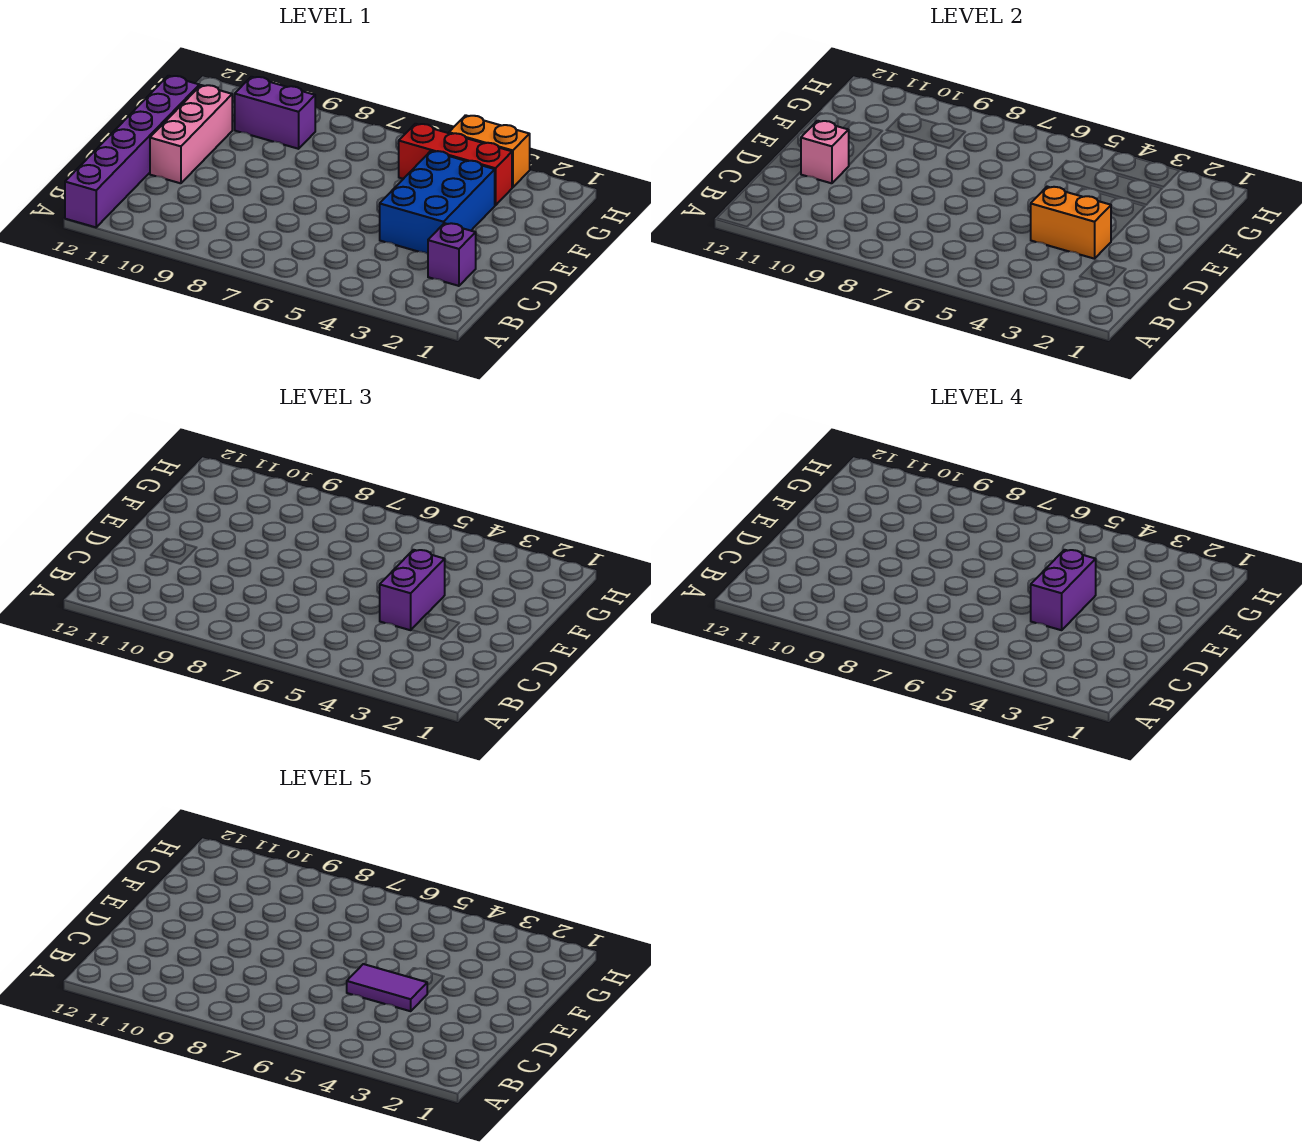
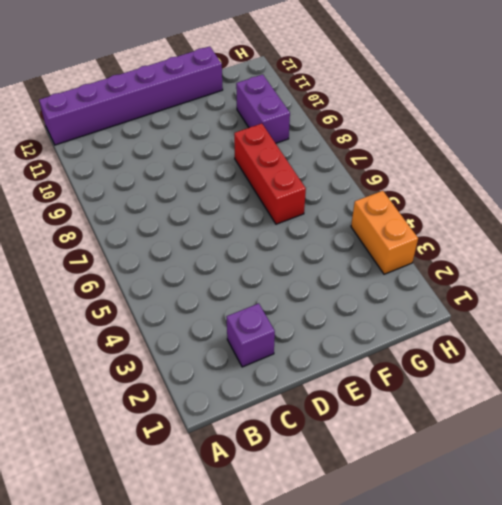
red 1x3 brick [234,124,306,224] -> red 1x3 brick moved to [399,124,512,205]
none -> blue 2x3 brick [380,151,495,254]
none -> pink 1x3 brick [150,85,232,183]
none -> orange 1x2 brick [1031,187,1111,259]

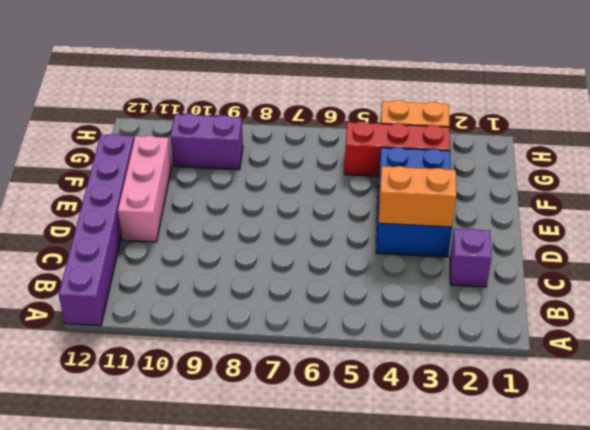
none -> pink 1x1 brick [801,121,849,183]
none -> purple 1x2 brick [380,550,445,630]
none -> purple 1x2 brick [1031,550,1096,630]

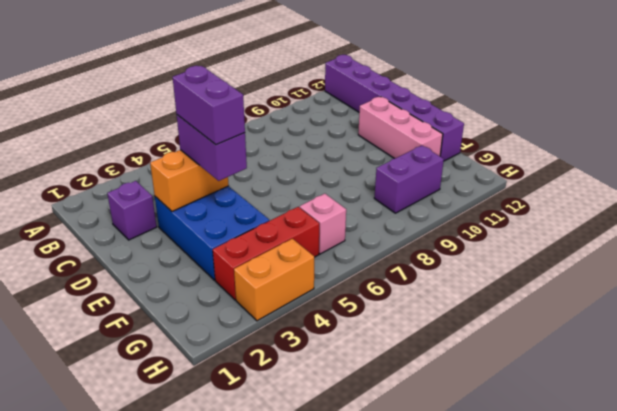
pink 1x1 brick [300,194,346,254] -> pink 1x1 brick moved to [801,121,849,183]
none -> purple 1x2 tile [347,964,427,1011]

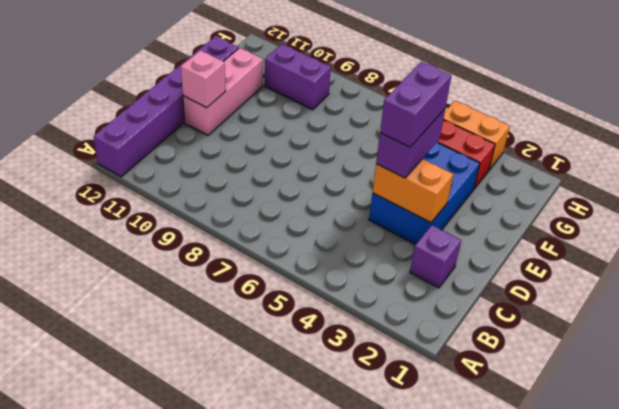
none -> purple 1x2 tile [347,964,427,1011]

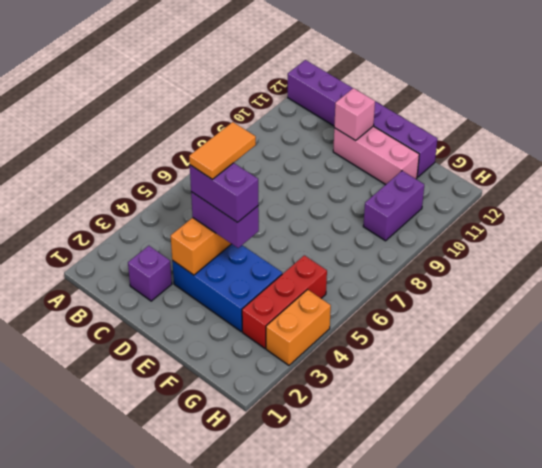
orange 1x2 tile [189,122,256,179] -> purple 1x2 tile [347,964,427,1011]

